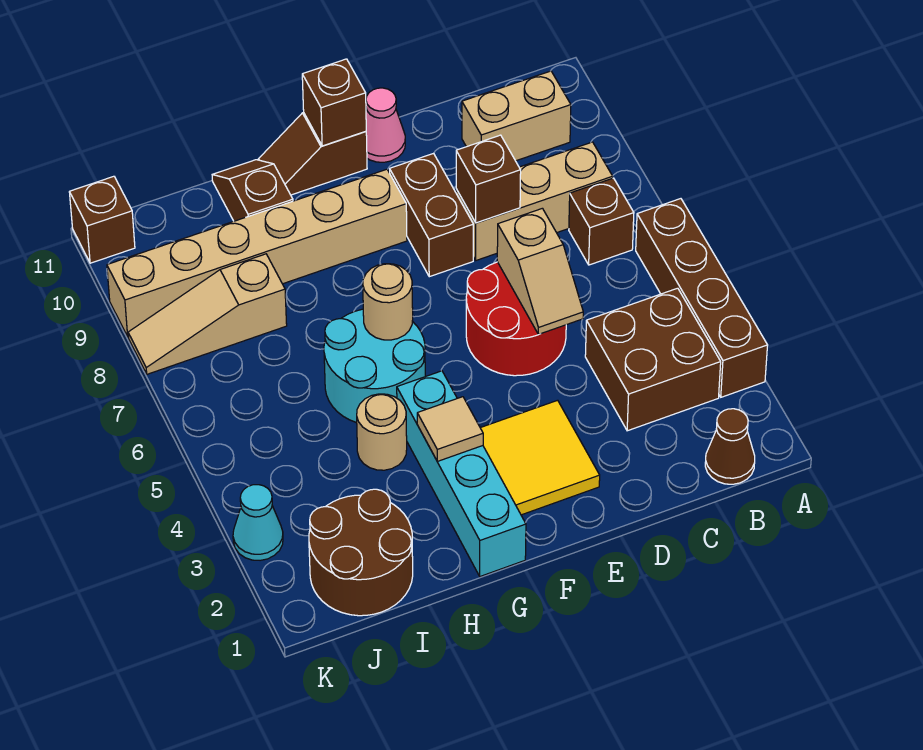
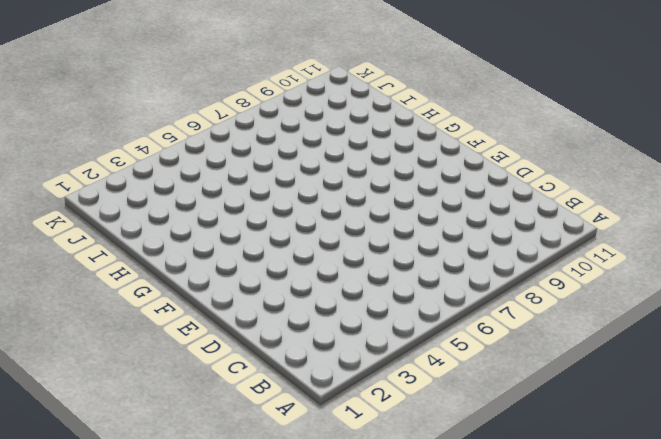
none -> brown 1x4 brick [636,199,768,397]
none -> brown 1x1 cone [705,409,755,484]
none -> brown 2x2 brick [585,288,721,431]

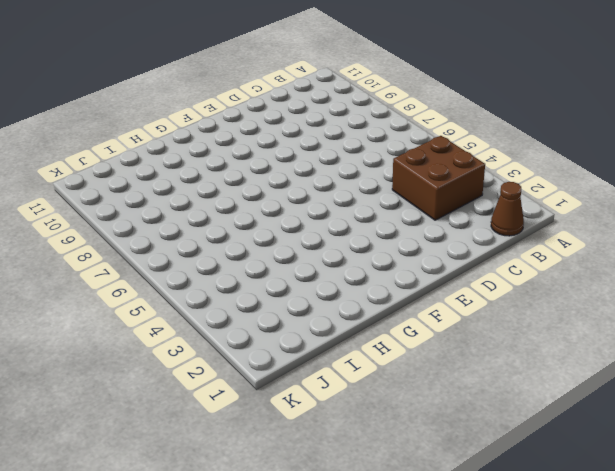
none -> brown 1x4 brick [636,199,768,397]
none -> brown 1x1 brick [569,178,634,265]
none -> tan 1x3 brick [456,142,613,260]

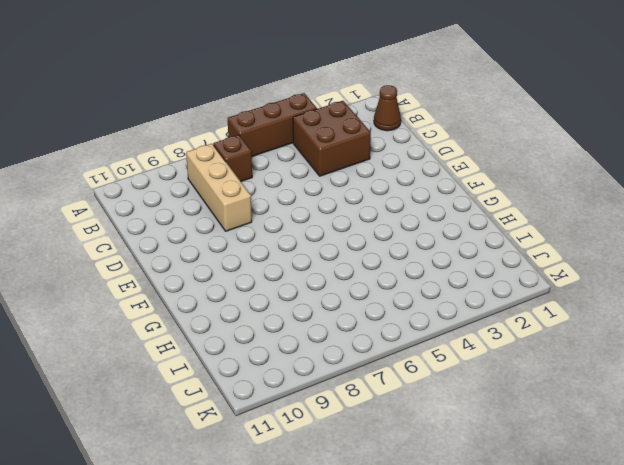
brown 1x3 brick [228,93,317,156] -> brown 1x4 brick [636,199,768,397]
none -> tan 1x2 brick [462,71,571,161]
none -> red 2x2 round brick [466,262,566,376]
none -> yellow 2x2 tile [481,400,600,515]

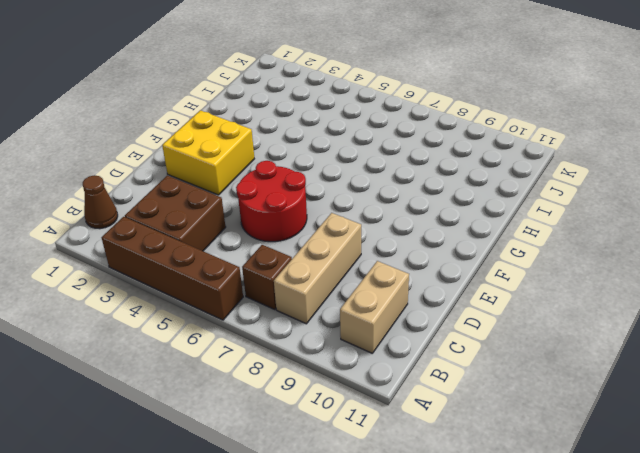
yellow 2x2 brick [162,110,254,195] -> yellow 2x2 tile [481,400,600,515]
none -> brown 1x2 brick [390,153,473,277]
none -> pink 1x1 cone [366,88,405,162]
none -> tan 1x6 brick [107,169,407,336]

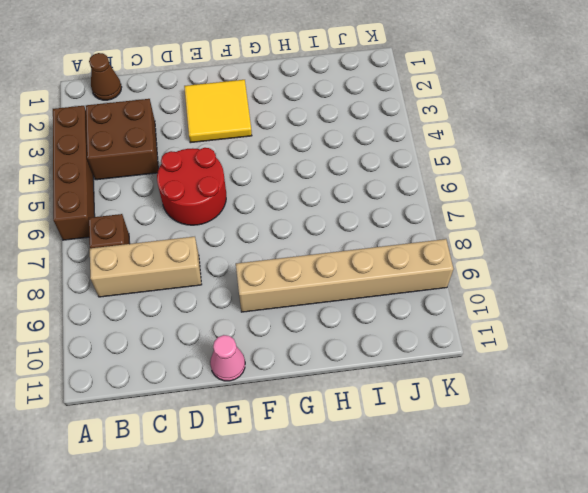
none -> tan 1x2 brick [462,71,571,161]
none -> brown 1x2 brick [390,153,473,277]
none -> brown 1x2 slope [259,112,367,195]

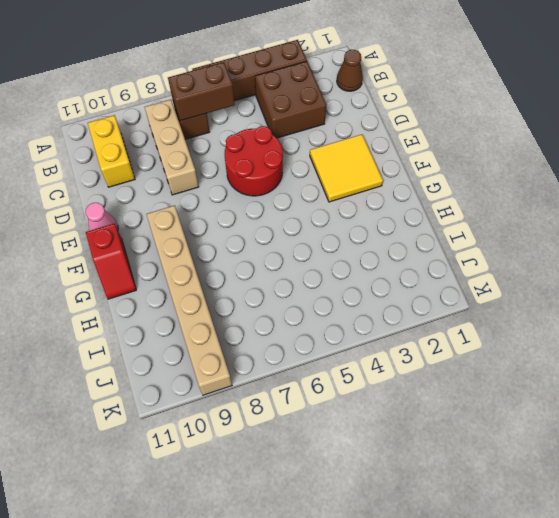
brown 1x2 brick [168,62,235,121] -> brown 1x2 brick moved to [390,153,473,277]
yellow 1x2 brick [88,115,135,187] -> tan 1x2 brick [462,71,571,161]
red 1x2 slope [86,224,136,299] -> brown 1x2 slope [259,112,367,195]
none -> cyan 1x4 brick [397,371,526,576]
none -> cyan 2x2 round brick [324,309,425,423]
none -> tan 1x1 round brick [357,394,407,470]

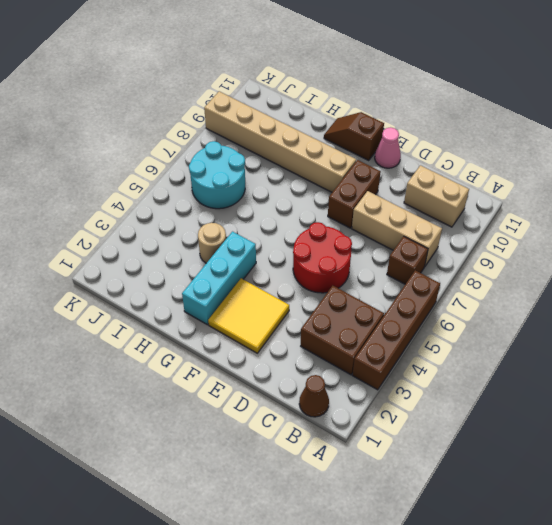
cyan 1x3 brick [182,232,256,325] -> cyan 1x4 brick [397,371,526,576]
cyan 2x2 round brick [189,141,245,209] -> cyan 2x2 round brick moved to [324,309,425,423]
none -> brown 1x2 slope [212,160,293,221]
none -> brown 2x2 round brick [309,489,413,616]
none -> tan 1x3 slope [128,254,287,374]

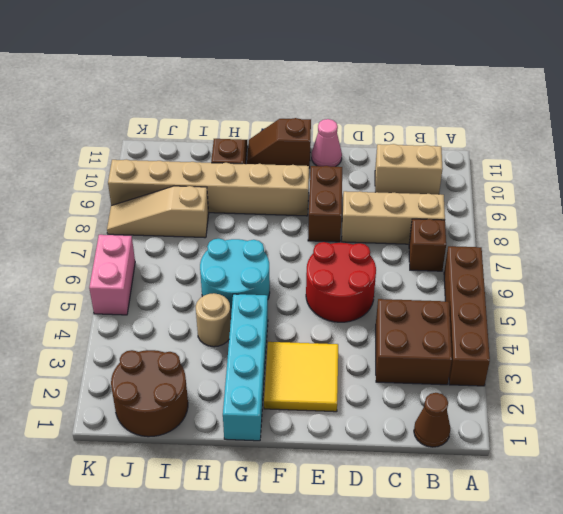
pink 1x2 brick [89,235,135,315] -> none
none -> cyan 1x1 cone [233,485,283,560]
none -> brown 1x1 brick [69,176,135,263]
none -> tan 1x2 slope [497,208,583,334]

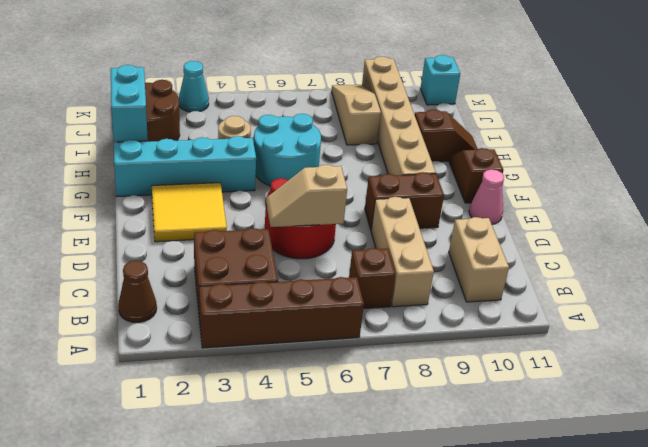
cyan 1x2 brick [111,65,148,141] -> none
cyan 1x1 brick [420,55,460,105] -> brown 1x1 brick [69,176,135,263]
none -> brown 1x1 brick [456,135,521,223]
none -> brown 1x1 brick [302,59,366,146]
none -> tan 1x1 tile [417,397,483,461]

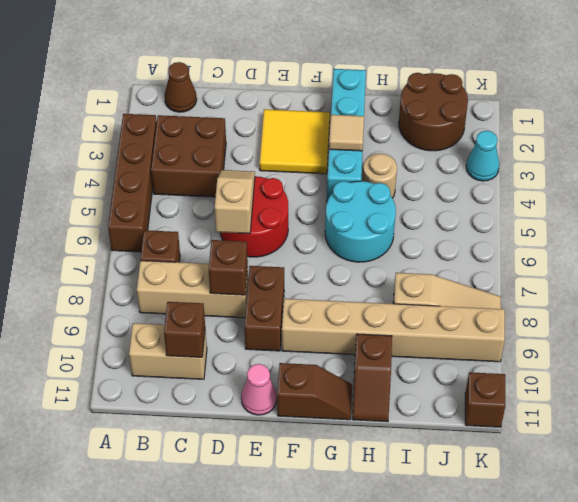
brown 1x1 brick [164,302,205,357] -> brown 1x1 brick moved to [302,59,366,146]
none -> tan 1x1 round brick [363,264,413,340]

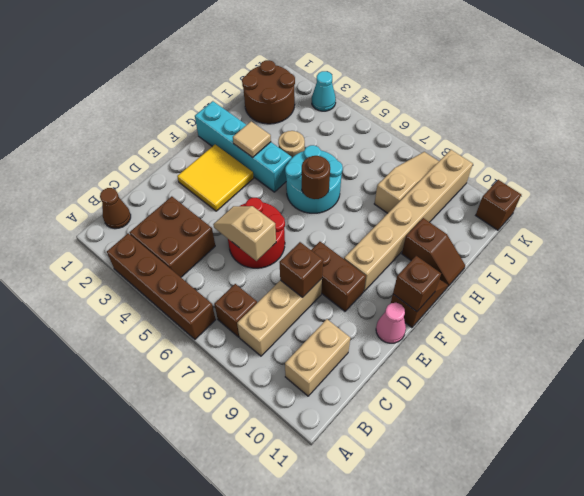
brown 1x1 round brick [302,156,330,199] -> tan 1x1 round brick [363,264,413,340]

